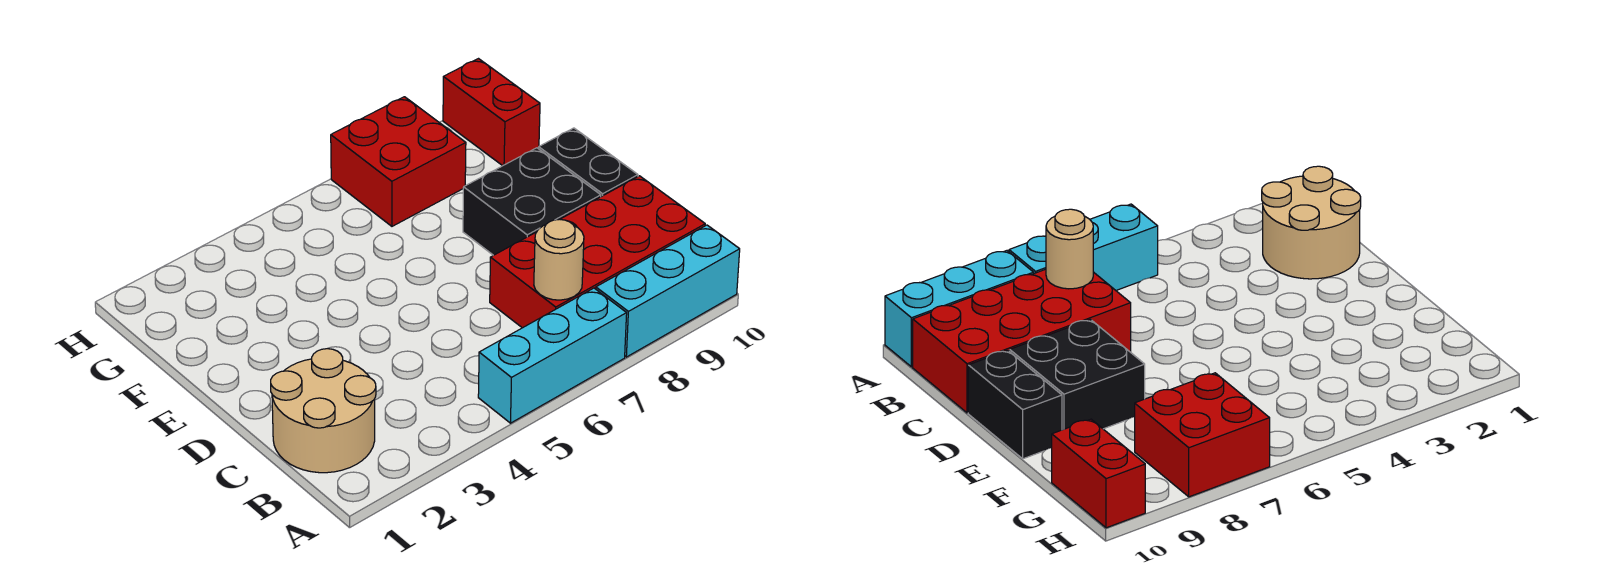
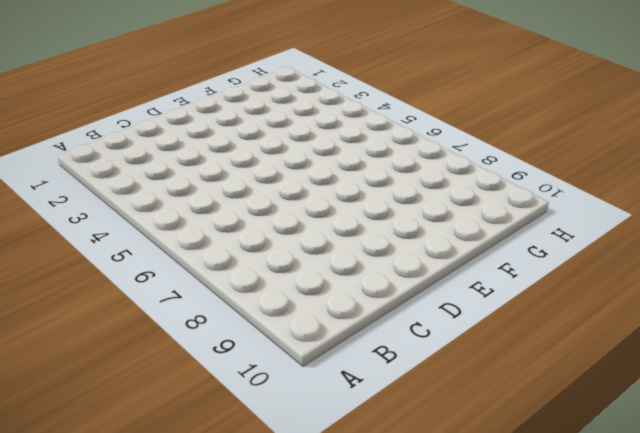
none -> cyan 1x3 brick [478,288,627,423]
none -> cyan 1x3 brick [596,225,740,357]

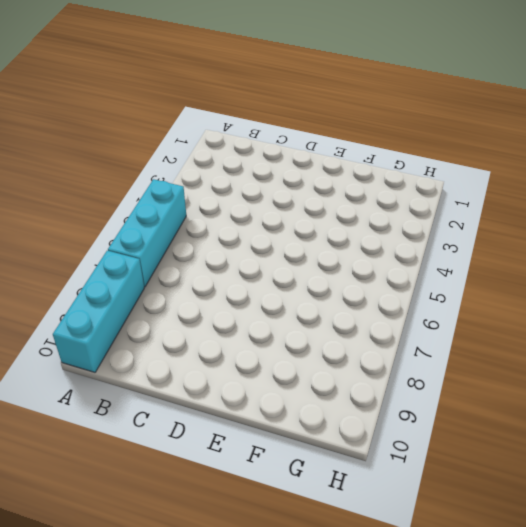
none -> tan 2x2 round brick [271,349,376,473]
none -> red 2x4 brick [490,176,705,328]

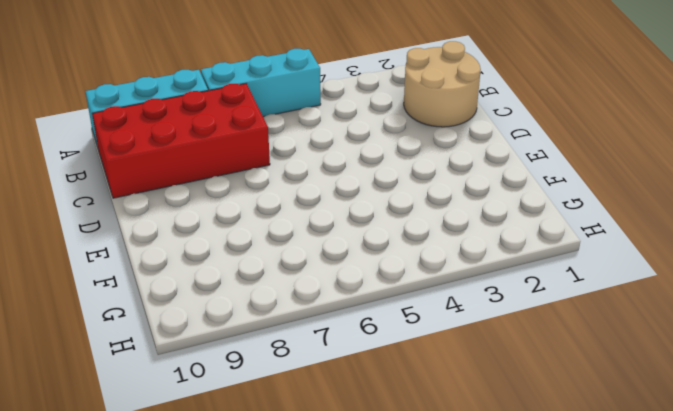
none -> black 2x2 brick [463,148,601,255]
none -> black 1x2 brick [539,128,638,197]

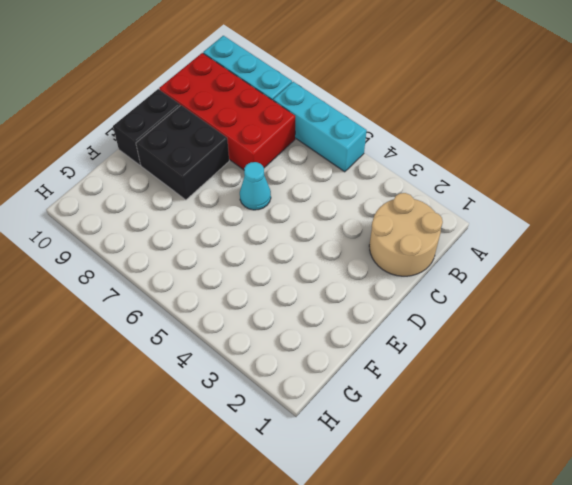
cyan 1x1 cone [240,162,271,210] -> none
none -> red 2x2 brick [331,97,466,226]
none -> red 1x2 brick [443,59,540,166]

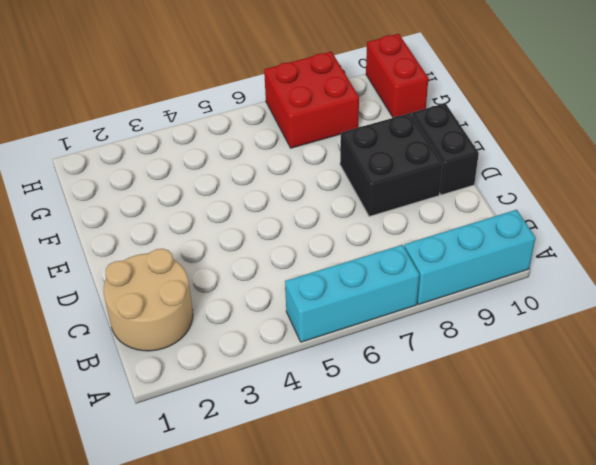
none -> red 2x4 brick [490,176,705,328]
none -> tan 1x1 round brick [534,219,584,300]

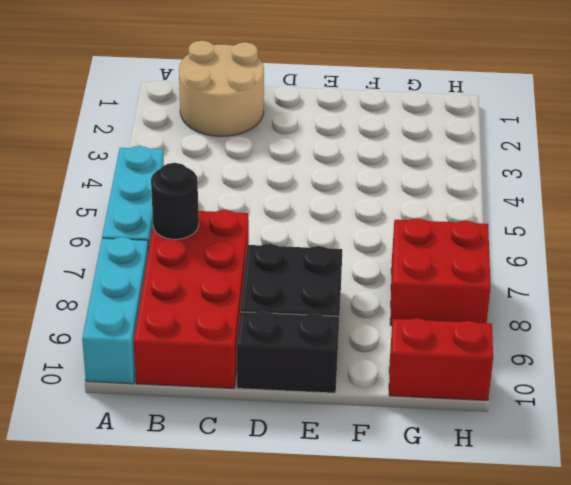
black 1x1 round brick [151,163,199,239] -> tan 1x1 round brick [534,219,584,300]

